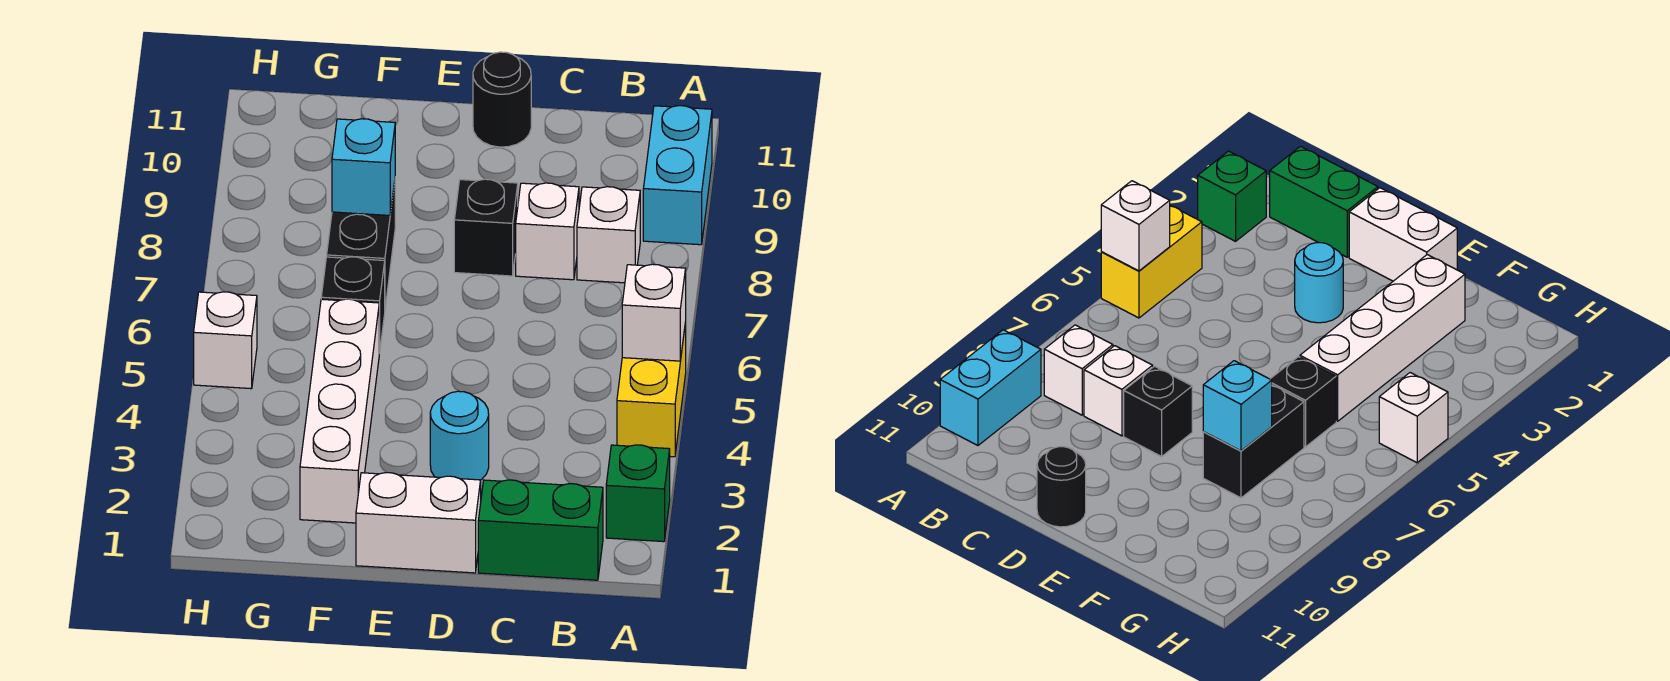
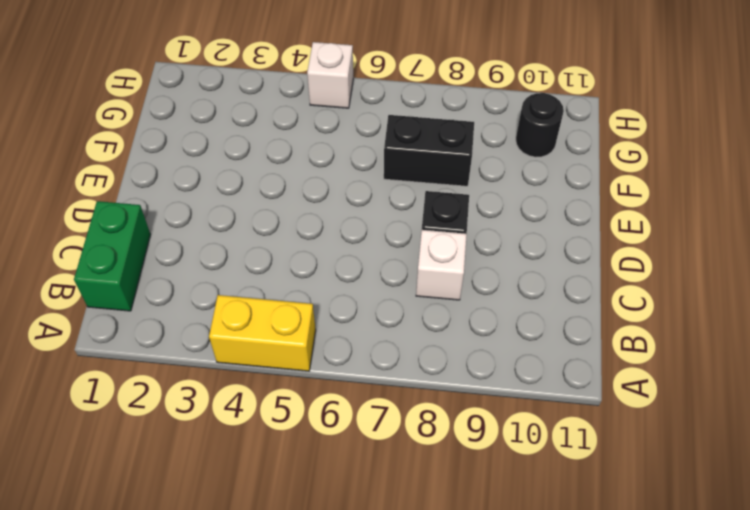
black 1x1 round brick [516,93,564,157] -> black 1x1 round brick moved to [473,52,531,147]
none -> green 1x1 brick [606,445,670,542]
none -> cyan 1x2 brick [643,106,712,245]
none -> white 1x1 brick [577,187,640,283]

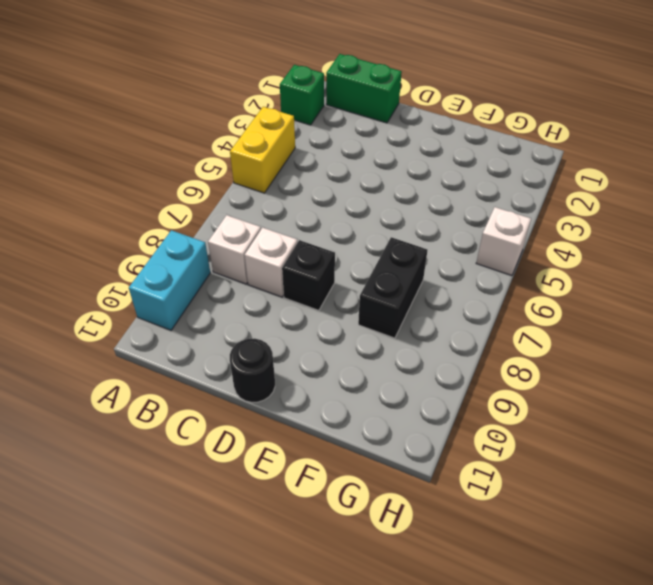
none -> white 1x2 brick [356,473,481,573]
none -> cyan 1x1 round brick [430,391,489,480]
none -> white 1x4 brick [300,299,379,523]

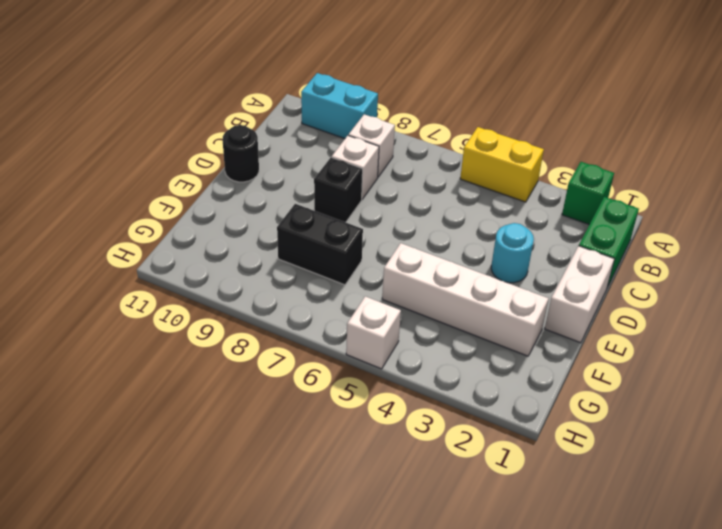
none -> black 1x1 brick [321,257,385,353]
none -> white 1x1 brick [622,264,686,361]
none -> cyan 1x1 brick [332,119,395,215]

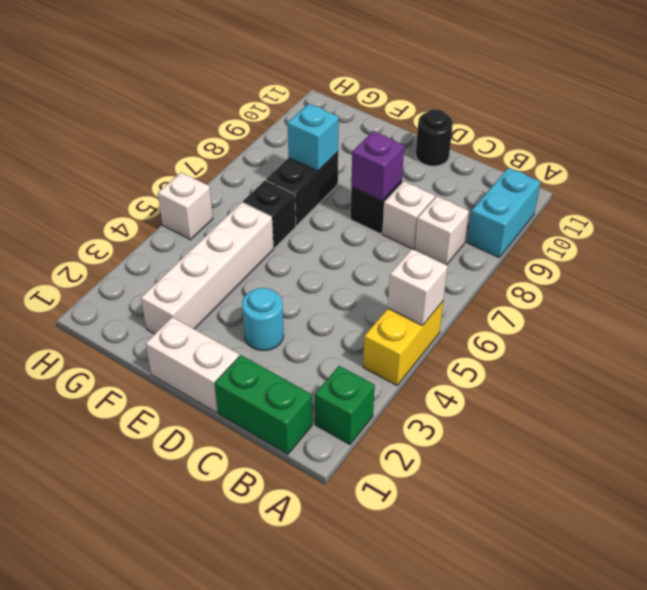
purple 1x1 brick [351,132,404,201] -> none

